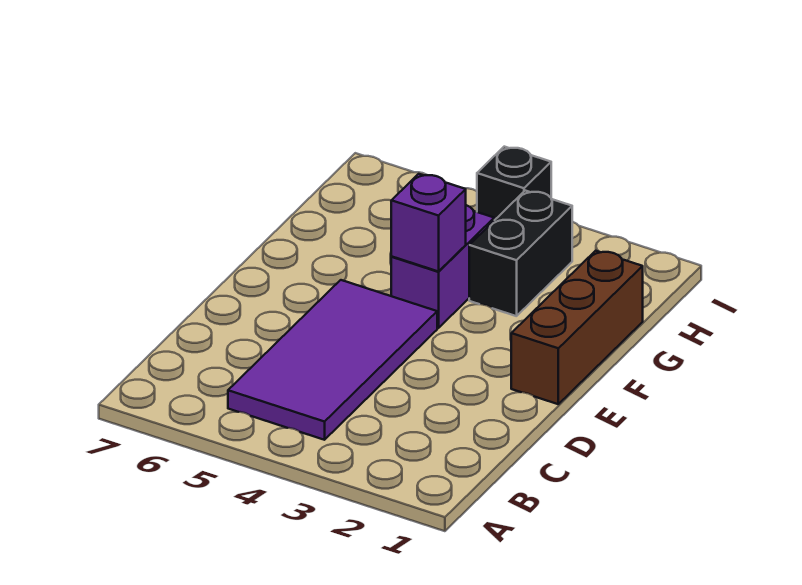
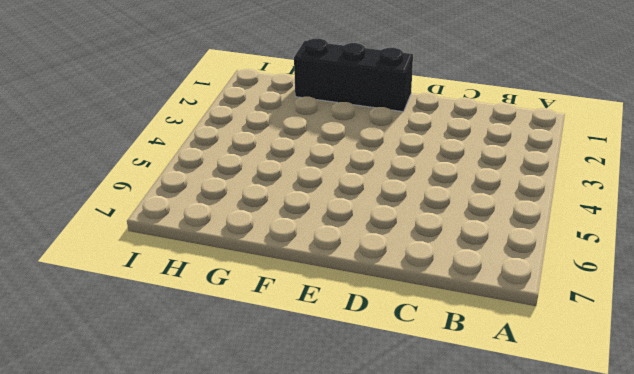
black 1x3 brick [294,39,413,112] -> brown 1x3 brick [511,251,643,404]
none -> purple 2x4 tile [228,280,437,440]
none -> purple 1x2 brick [391,205,494,328]

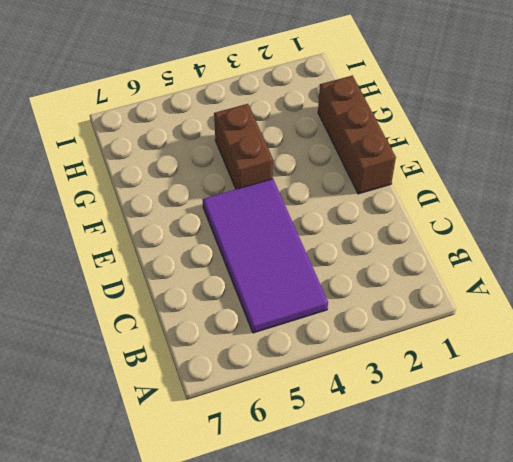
brown 1x2 brick [214,104,273,189] -> purple 1x2 brick [391,205,494,328]
none -> black 1x2 brick [469,191,572,316]
none -> black 1x1 brick [477,147,551,220]

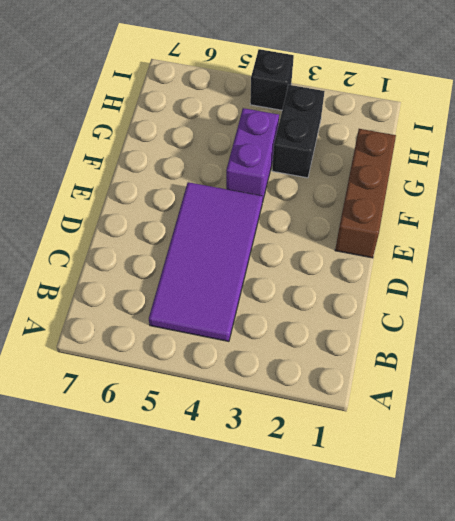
none -> purple 1x1 brick [391,174,466,272]

